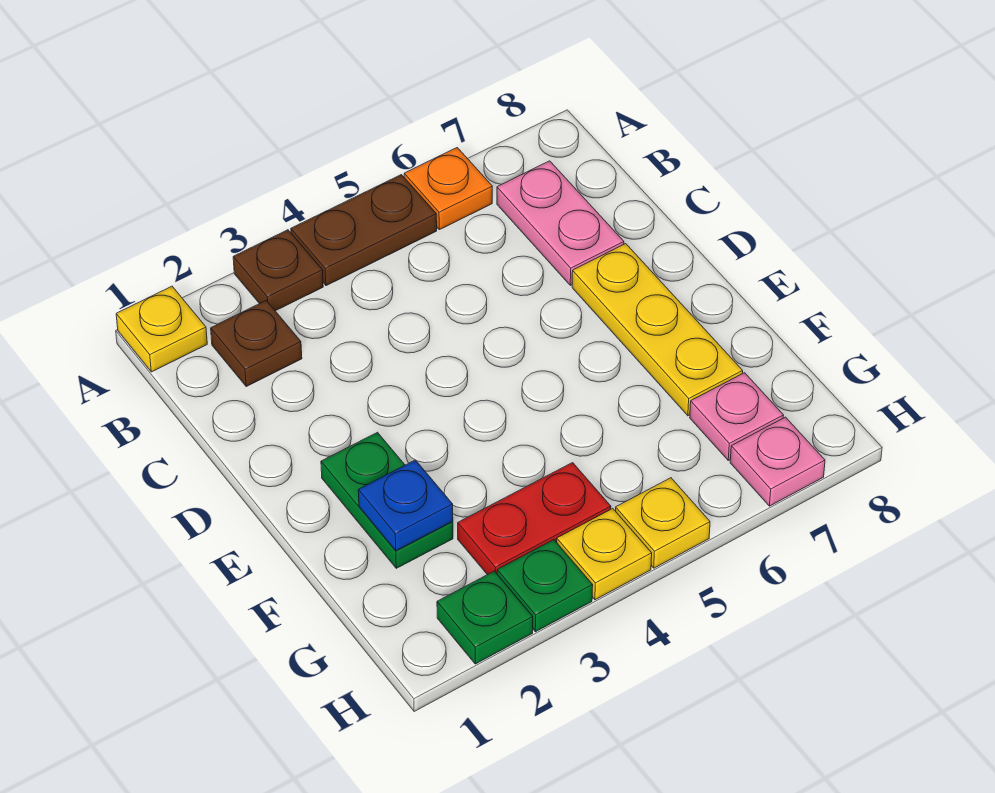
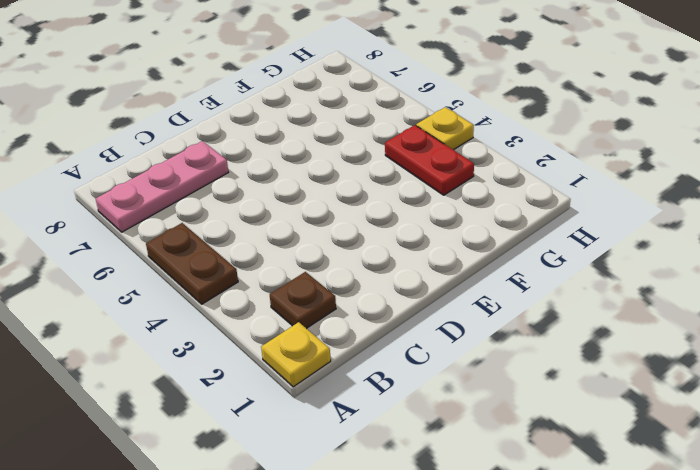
pink 1x3 plate [95,141,229,232] -> pink 1x2 plate [497,161,624,285]
none -> brown 1x1 plate [233,230,323,311]
none -> orange 1x1 plate [404,148,492,230]
none -> yellow 1x3 plate [572,244,743,416]

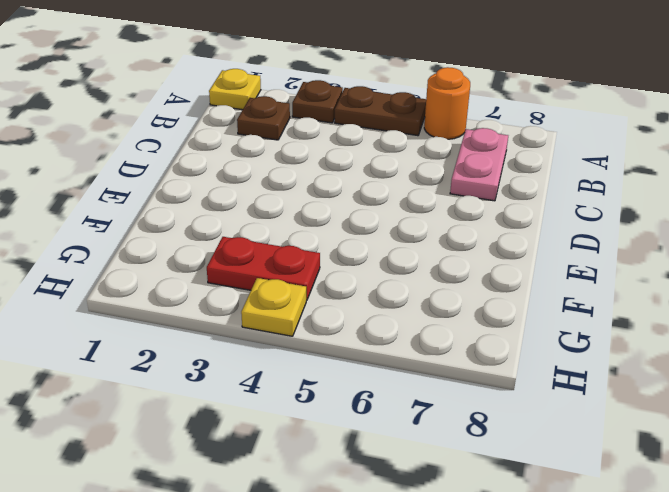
orange 1x1 round brick [424,67,470,139] -> orange 1x1 plate [404,148,492,230]
none -> yellow 1x3 plate [572,244,743,416]
none -> green 1x2 plate [321,432,453,568]
none -> pink 1x1 plate [690,373,784,460]

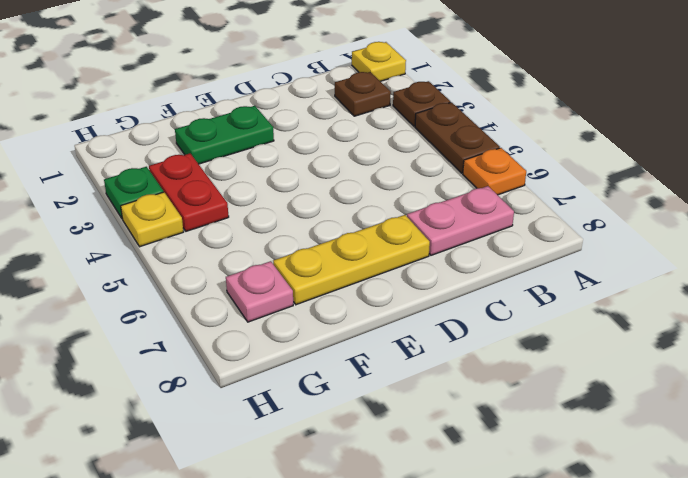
none -> green 1x1 plate [437,571,533,664]
none -> yellow 1x1 plate [616,478,710,568]
none -> pink 1x1 plate [730,417,825,506]

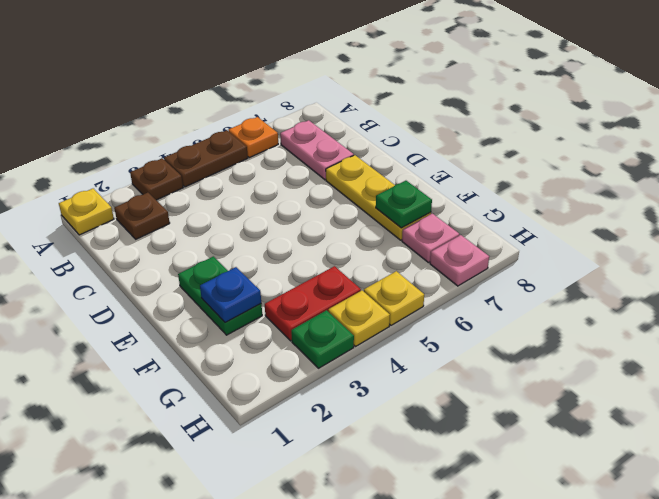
green 1x1 plate [376,181,432,228] -> green 1x1 plate moved to [437,571,533,664]

